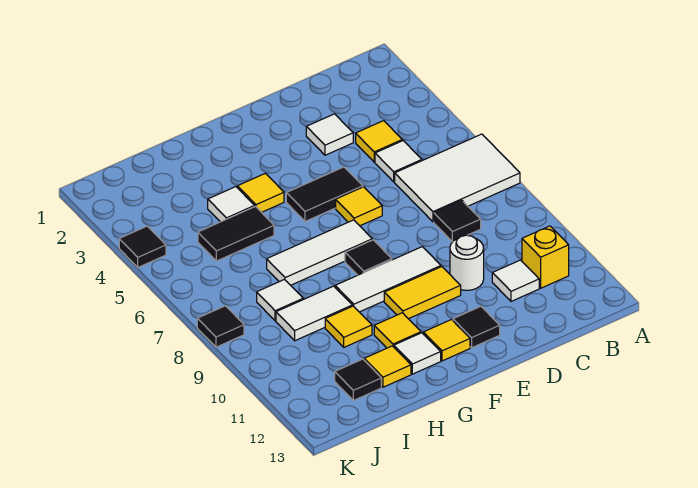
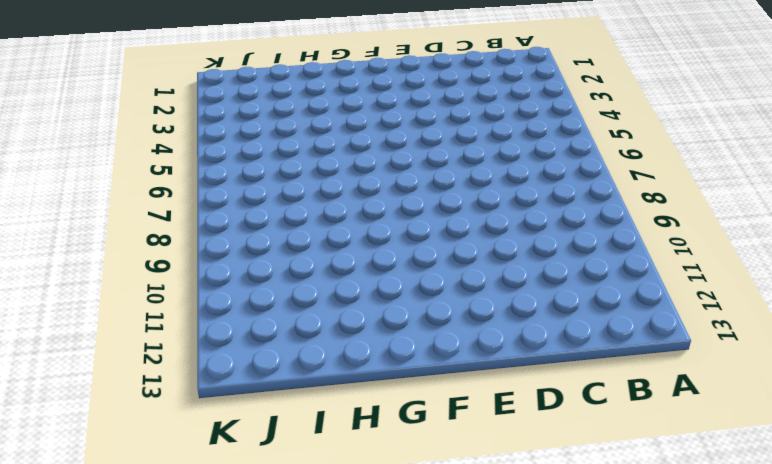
none -> white 2x3 tile [395,134,520,222]
none -> yellow 1x1 brick [522,226,569,288]
none -> yellow 1x1 tile [356,121,402,162]

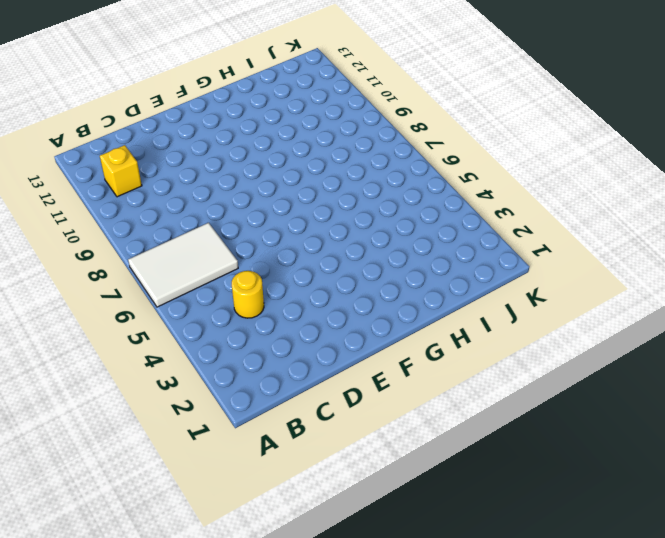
yellow 1x1 round brick [232,271,264,318] -> yellow 1x1 tile [356,121,402,162]
none -> white 1x1 tile [375,141,422,182]
none -> black 1x1 tile [434,200,481,242]
none -> white 1x1 tile [492,260,539,301]

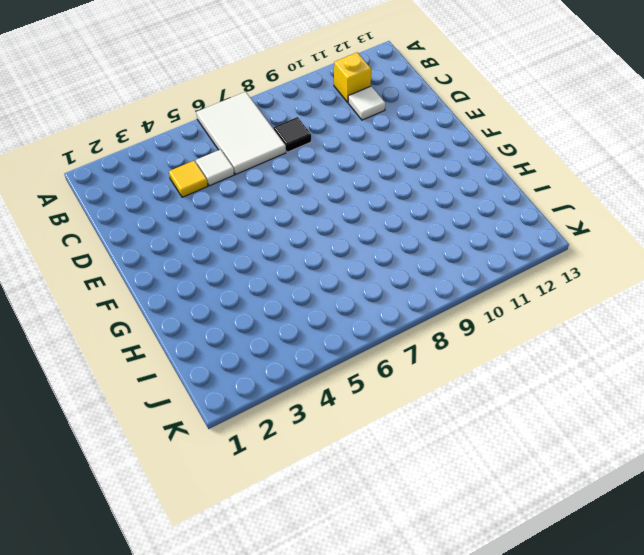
none -> white 1x1 tile [306,114,353,155]
none -> white 1x1 round brick [450,235,484,290]
none -> black 1x2 tile [286,167,363,222]

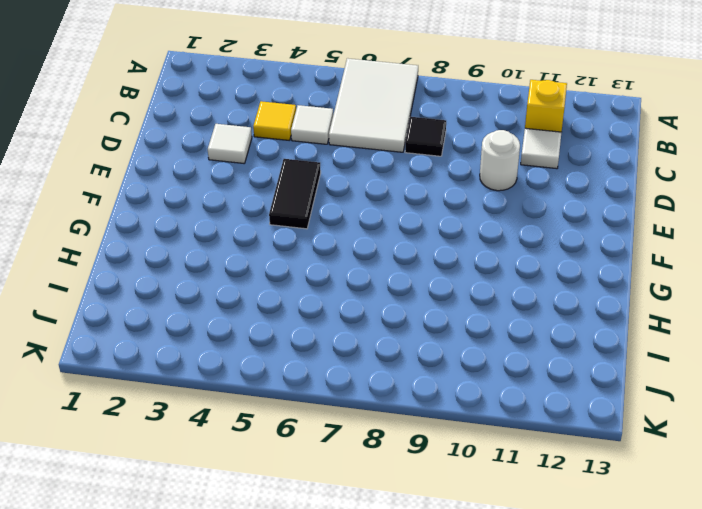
none -> yellow 1x1 tile [336,187,382,226]
none -> white 1x3 tile [335,247,441,312]
none -> yellow 1x2 tile [384,267,461,319]

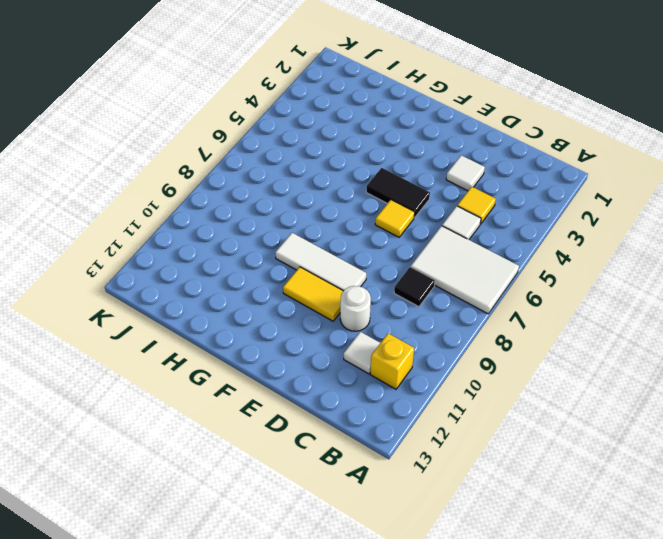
none -> black 1x1 tile [453,307,500,348]
none -> white 1x3 tile [267,220,372,285]
none -> black 1x1 tile [345,240,392,275]

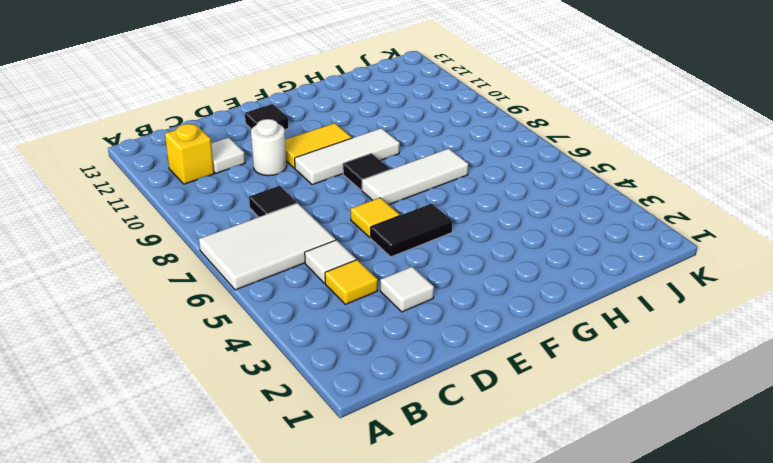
none -> yellow 1x1 tile [423,320,470,361]
none -> yellow 1x1 tile [237,173,284,212]
none -> yellow 1x1 tile [374,313,421,348]

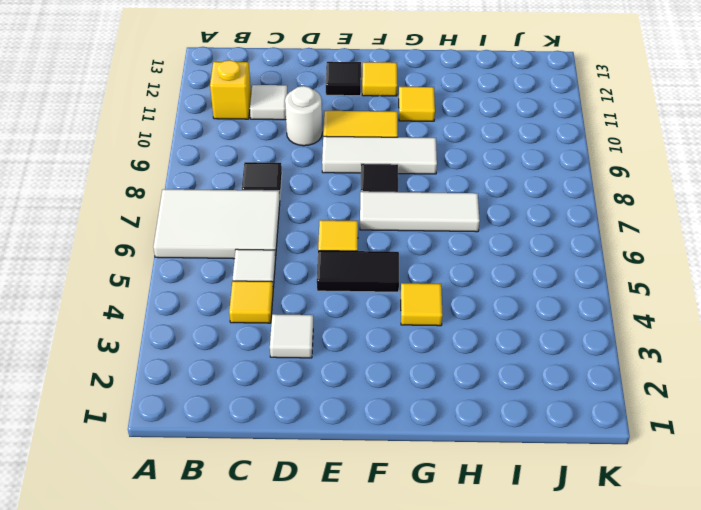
none -> white 1x1 tile [394,333,441,374]
none -> white 1x1 tile [208,187,255,222]
none -> black 1x2 tile [198,207,274,261]

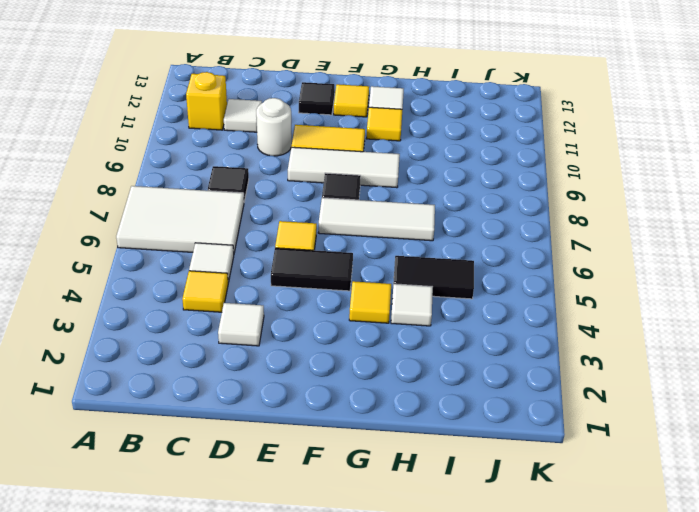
none -> white 1x2 tile [276,286,352,341]
none -> yellow 1x1 tile [325,306,372,347]
none -> yellow 1x1 tile [364,346,411,387]

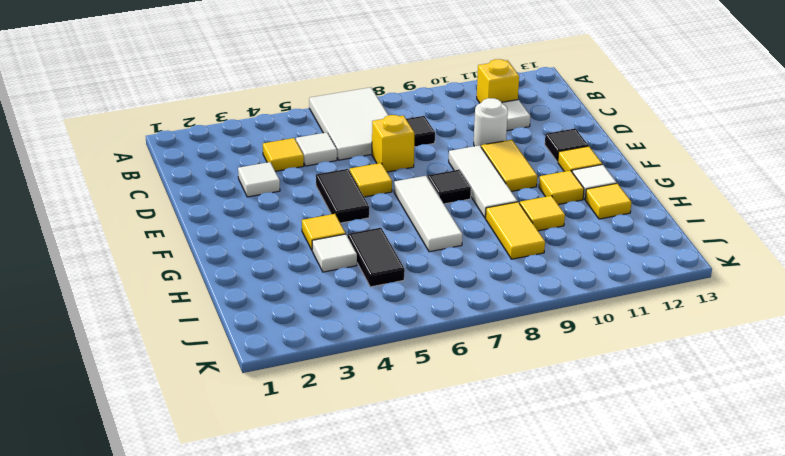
yellow 1x1 brick [372,115,414,172] -> none
yellow 1x2 tile [486,202,545,259] -> white 1x2 tile [276,286,352,341]
none -> white 1x1 tile [257,280,303,321]
none -> black 1x1 tile [335,359,381,400]
none -> black 1x1 tile [119,226,166,267]

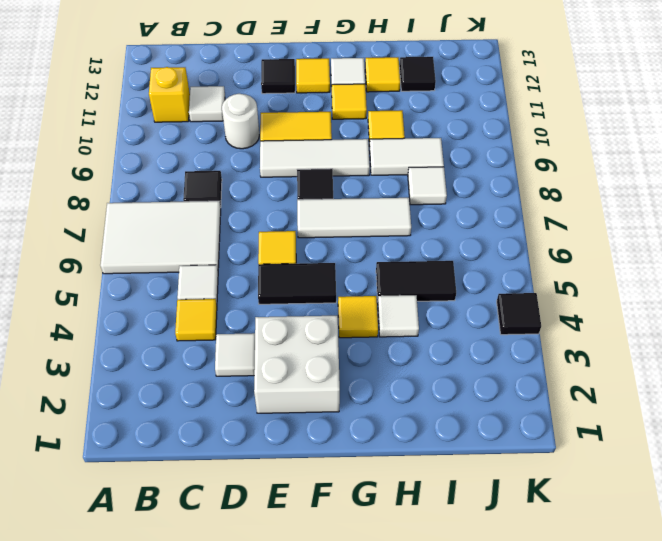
white 2x2 brick [254,316,340,413] -> none
none -> black 1x1 tile [197,306,244,347]

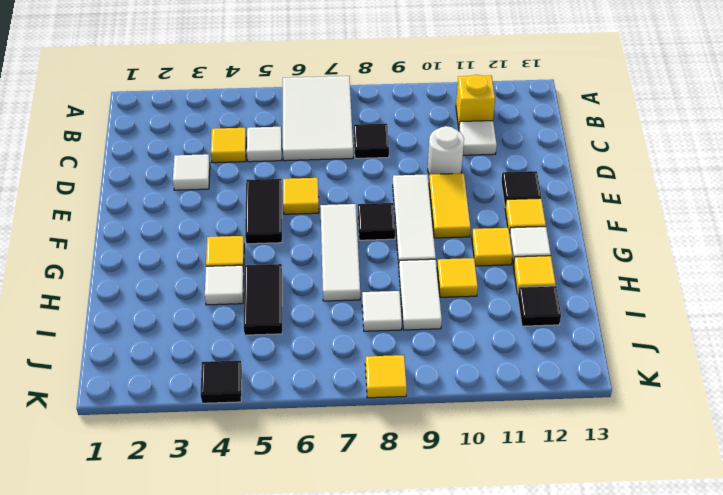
yellow 1x1 tile [365,355,407,398] -> black 1x1 tile [197,306,244,347]

